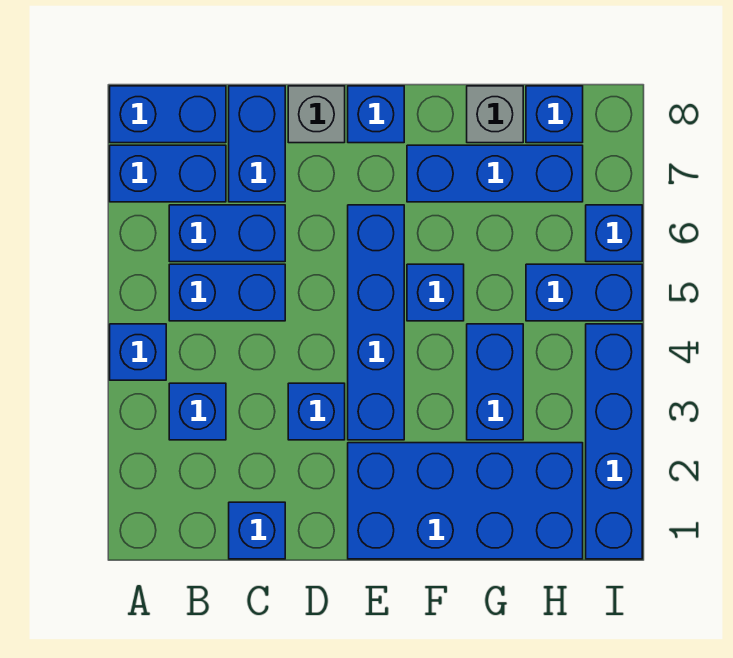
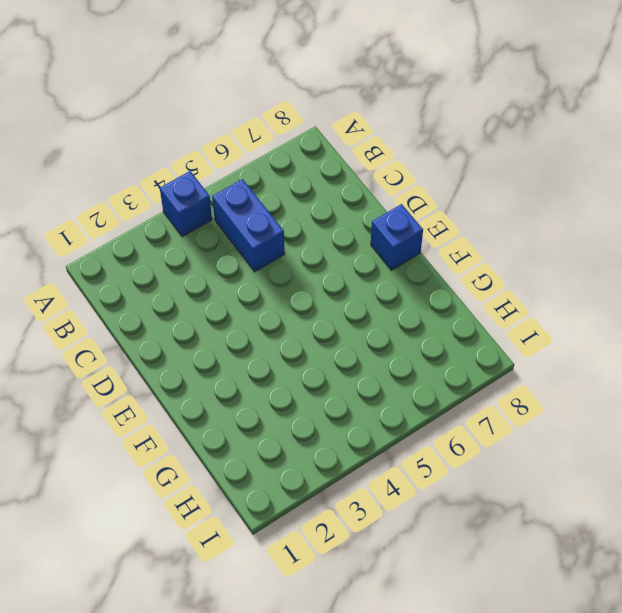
none -> blue 1x2 brick [110,145,226,202]
none -> blue 1x2 brick [110,86,226,143]
none -> blue 1x1 brick [169,383,226,440]

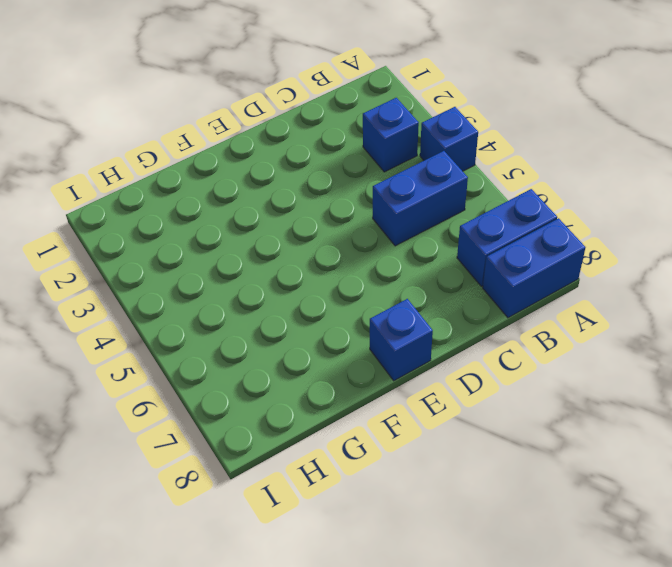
none -> blue 1x2 brick [169,205,285,262]
none -> blue 1x1 brick [229,502,285,559]
none -> blue 1x2 brick [229,86,285,202]

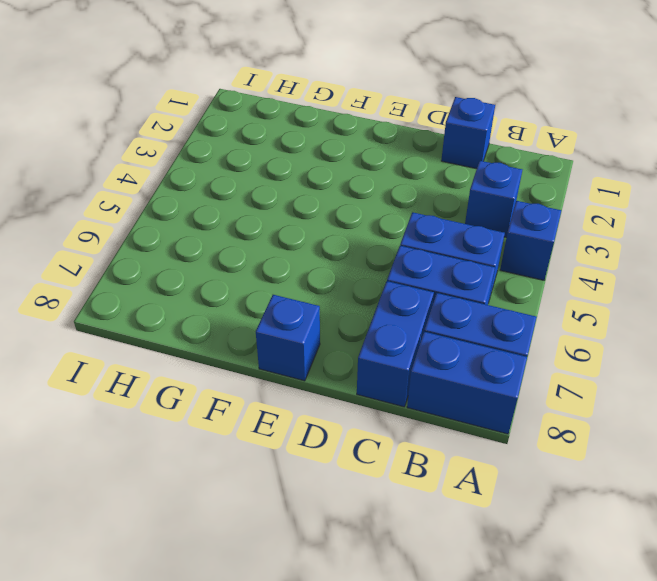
none -> blue 1x1 brick [288,383,345,440]
none -> grey 1x1 brick [288,86,345,143]
none -> blue 2x4 brick [348,443,583,559]

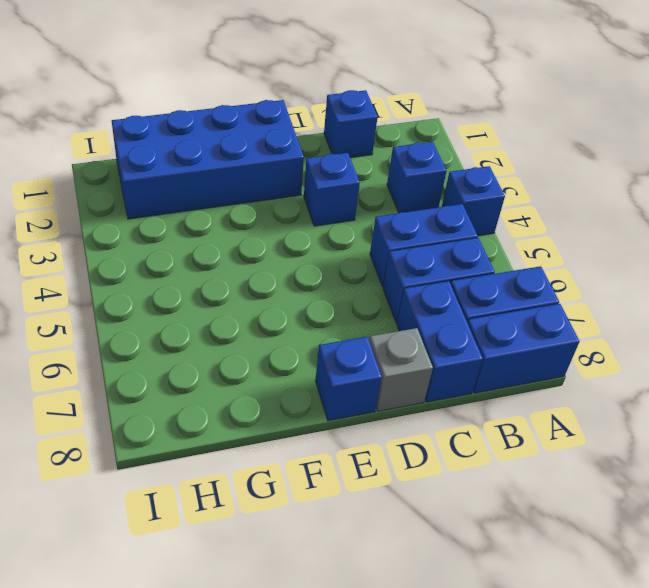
none -> blue 1x4 brick [348,205,404,440]
none -> blue 1x1 brick [407,264,464,321]
none -> blue 1x3 brick [407,145,583,202]

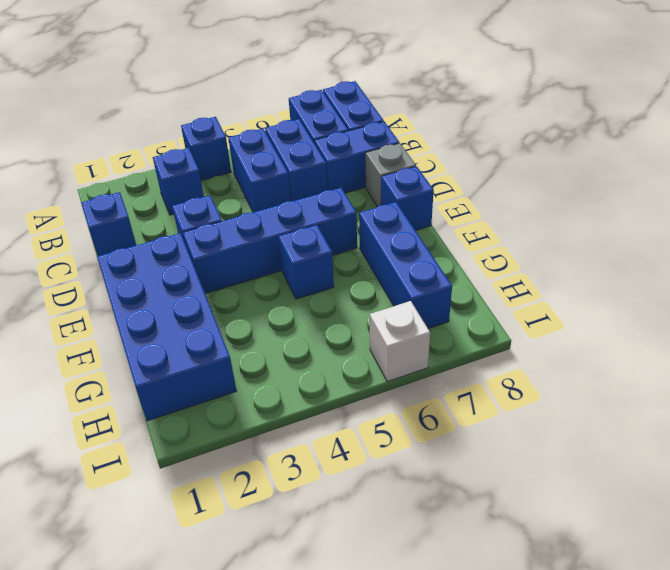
white 1x1 brick [370,301,430,382] -> blue 1x1 brick [586,205,642,262]
none -> blue 1x2 brick [467,324,523,440]
none -> grey 1x1 brick [467,86,523,143]
none -> blue 1x2 brick [526,264,642,321]

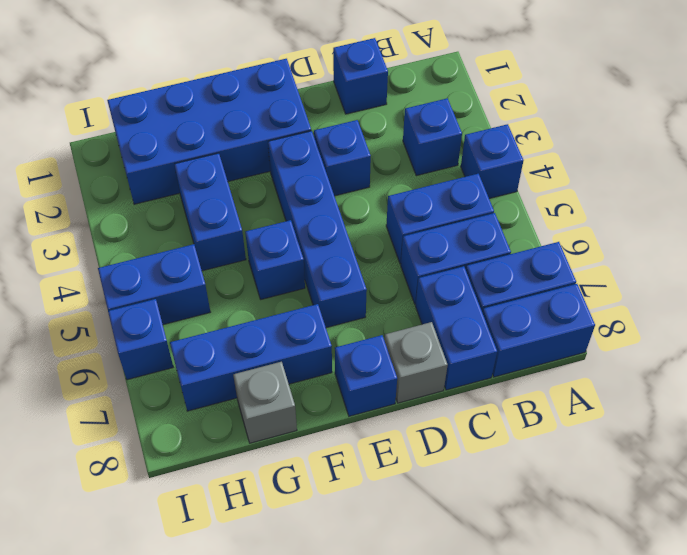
none -> blue 1x1 brick [526,86,583,143]
none -> blue 1x4 brick [586,324,642,559]

